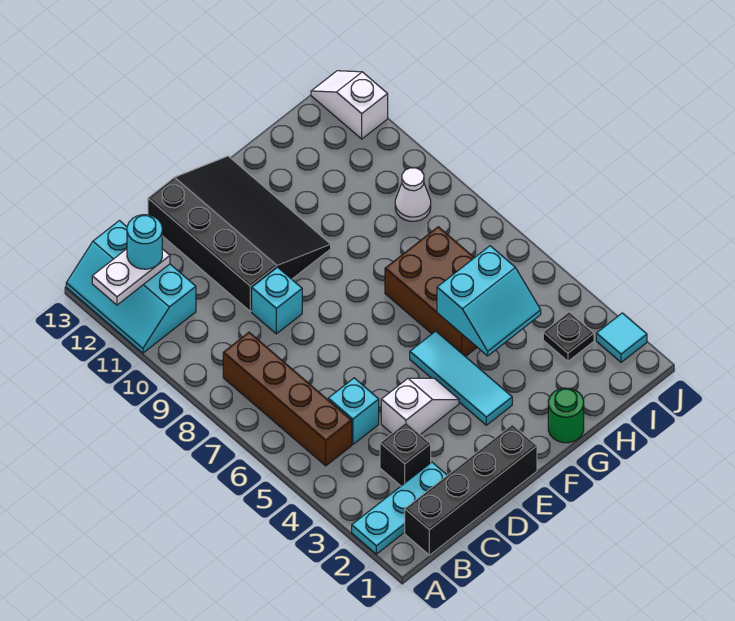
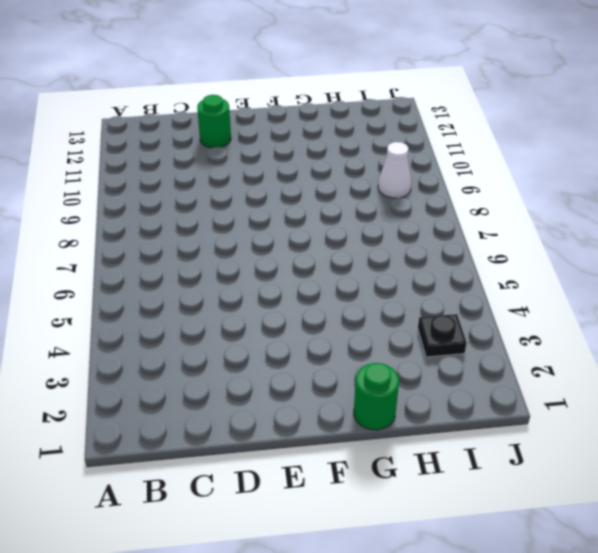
green 1x1 round brick [197,95,231,148] -> black 3x4 slope [148,156,331,312]
none -> cyan 1x3 plate [352,462,447,554]
none -> cyan 2x3 slope [66,221,196,353]
none -> black 1x4 brick [405,425,537,555]

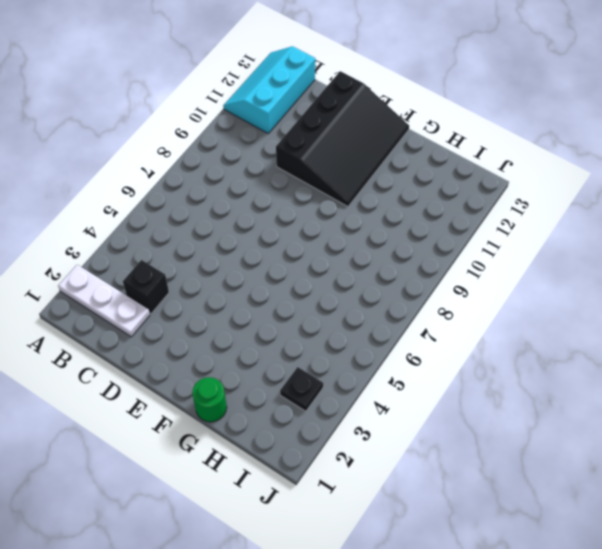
white 1x3 plate [58,265,150,337] -> cyan 1x3 plate [352,462,447,554]
none -> black 1x4 brick [405,425,537,555]
none -> brown 1x4 brick [223,332,352,466]
none -> cyan 1x1 brick [328,378,379,444]

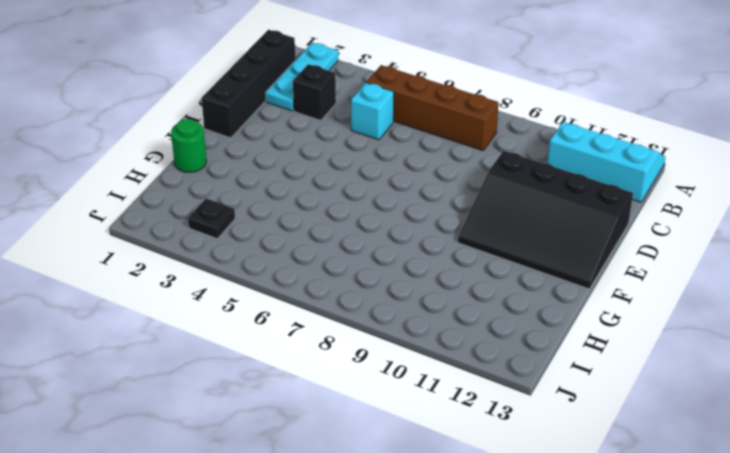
none -> white 1x2 slope [381,378,459,435]
none -> cyan 1x1 brick [252,267,302,334]
none -> cyan 1x3 tile [410,331,512,425]

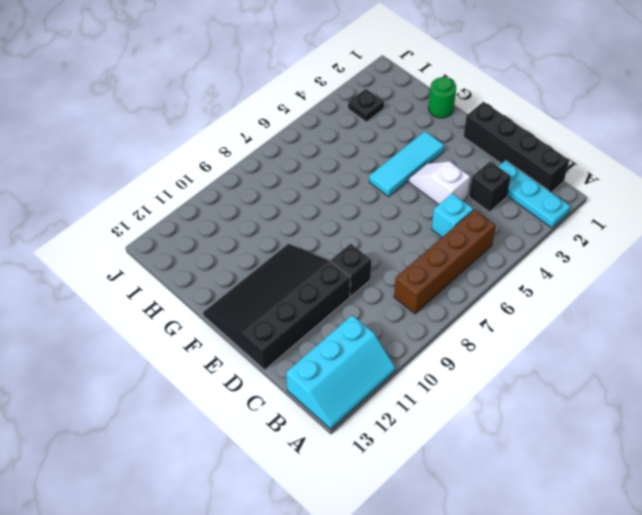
black 1x1 brick [331,244,371,296] -> cyan 1x1 brick [252,267,302,334]
none -> brown 2x3 brick [385,227,477,357]
none -> white 1x1 cone [395,168,431,221]
none -> cyan 1x1 tile [596,313,647,362]

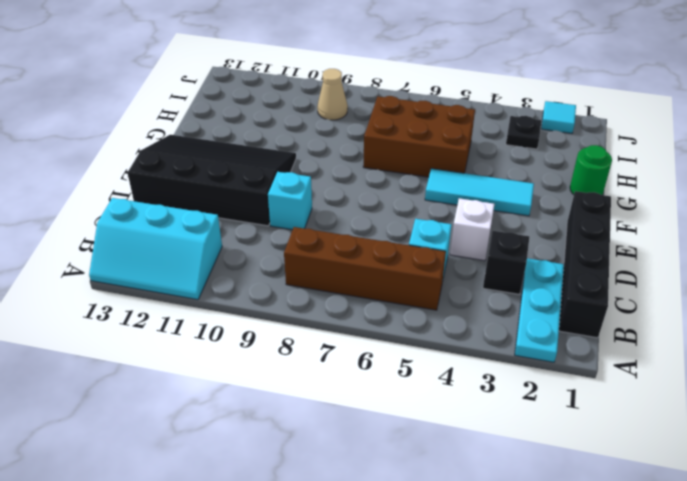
tan 1x1 cone [317,69,348,120] -> white 1x1 cone [395,168,431,221]
none -> white 1x2 slope [311,71,388,139]
none -> white 1x2 plate [92,249,170,305]
none -> cyan 2x2 slope [437,246,541,356]

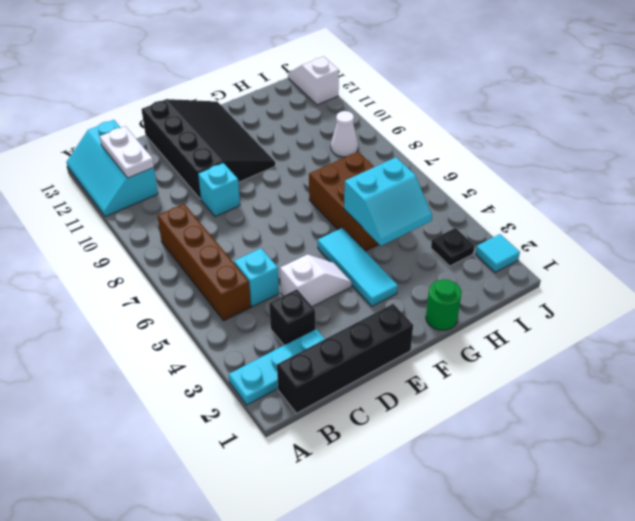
white 1x2 plate [100,126,154,178] -> white 1x2 plate turned to [92,249,170,305]
none -> cyan 1x1 round brick [127,215,162,269]

